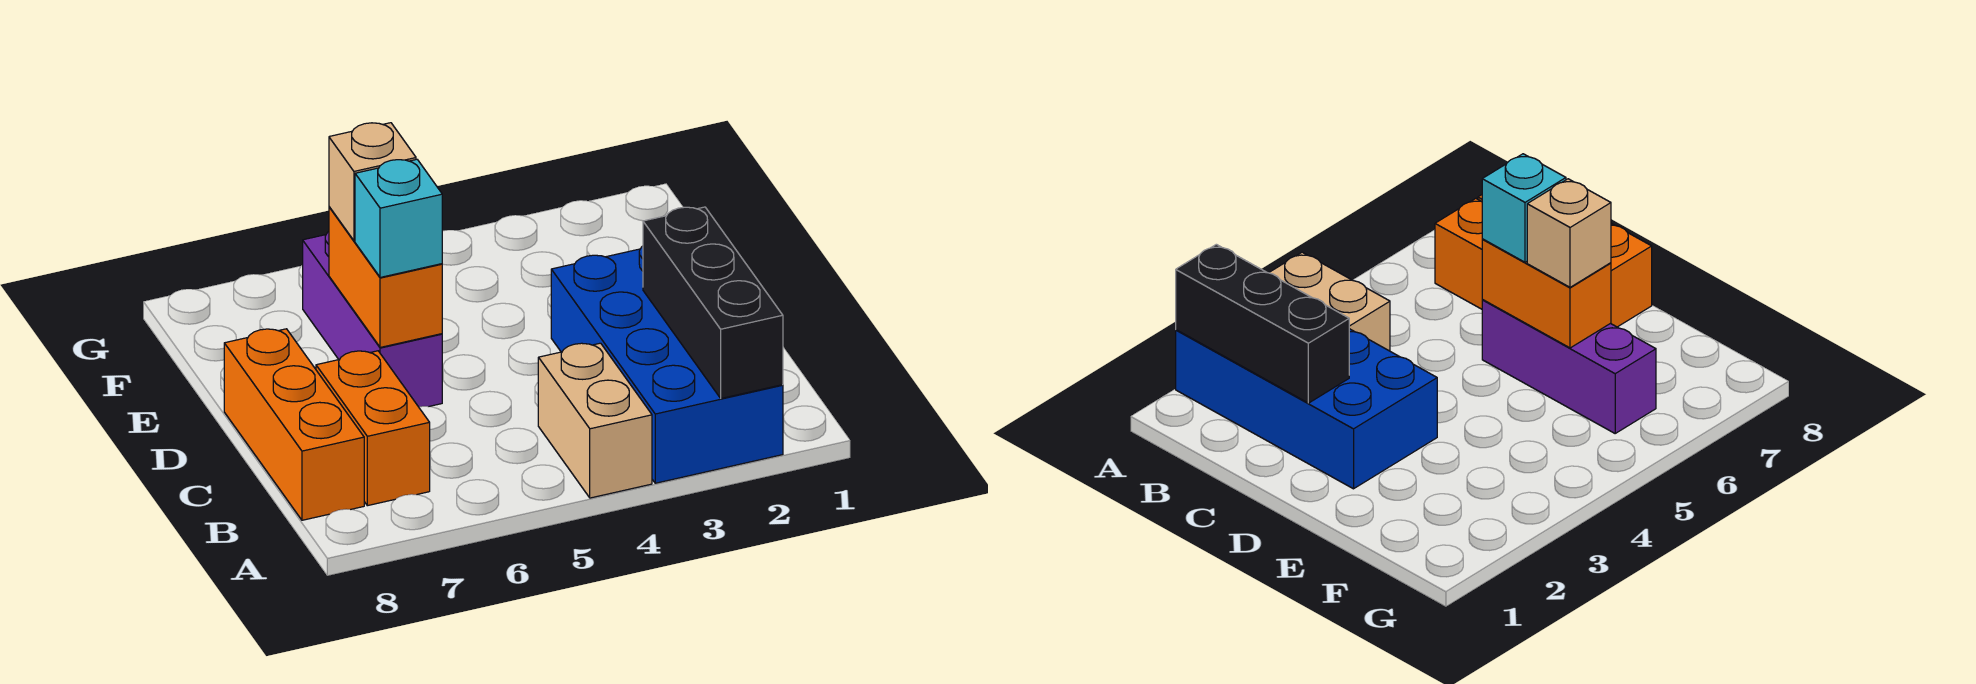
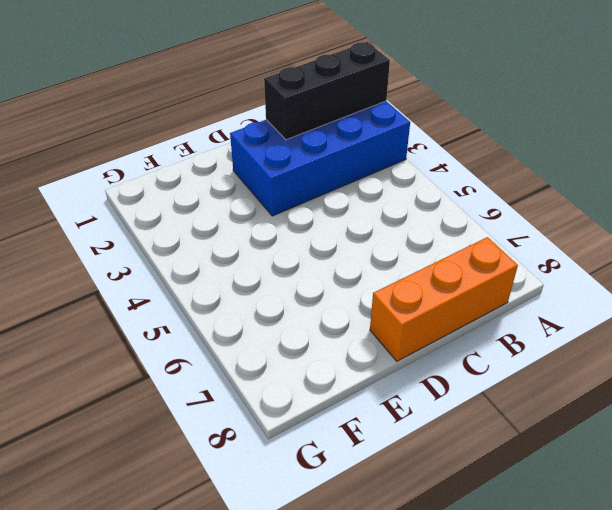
none -> tan 1x2 brick [538,343,652,498]
none -> orange 1x2 brick [316,351,430,506]

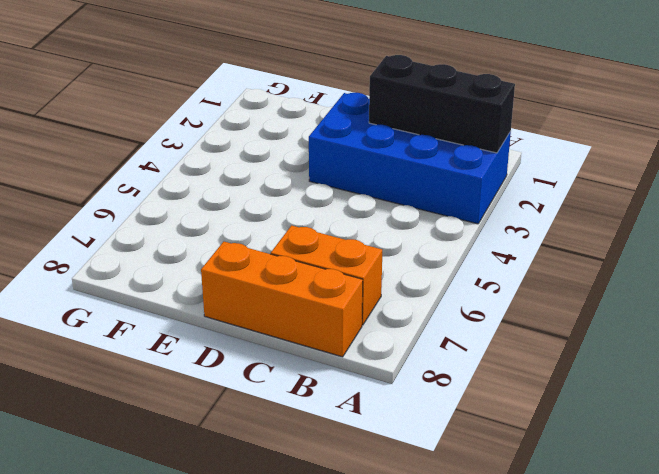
none -> tan 1x2 brick [538,343,652,498]
none -> purple 1x3 brick [303,232,442,407]

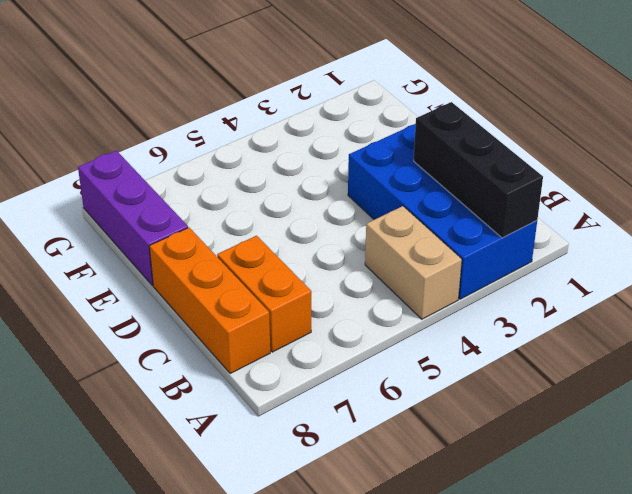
purple 1x3 brick [78,151,188,285] -> purple 1x3 brick moved to [303,232,442,407]
none -> orange 1x2 brick [329,207,442,347]
none -> cyan 1x1 brick [355,159,442,277]

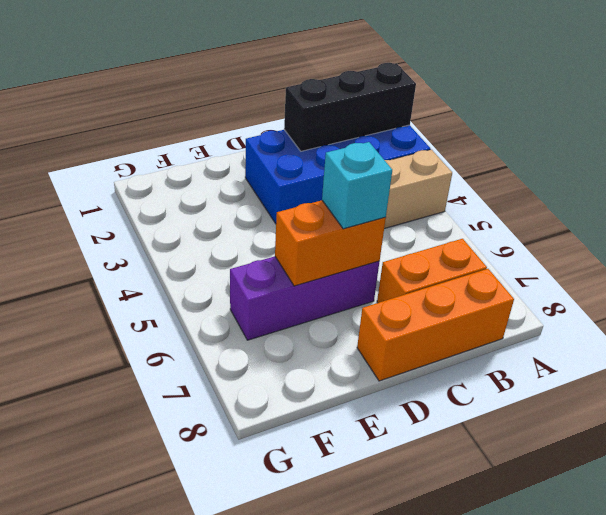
none -> tan 1x1 brick [329,123,416,241]

